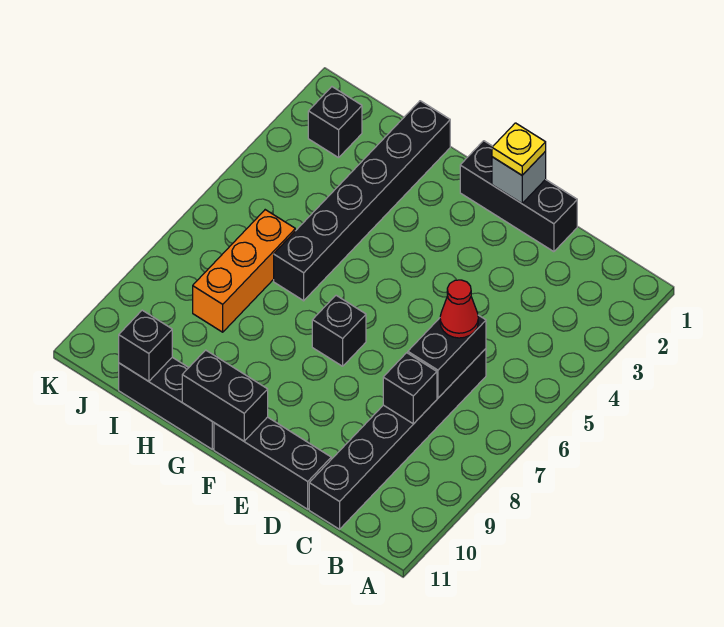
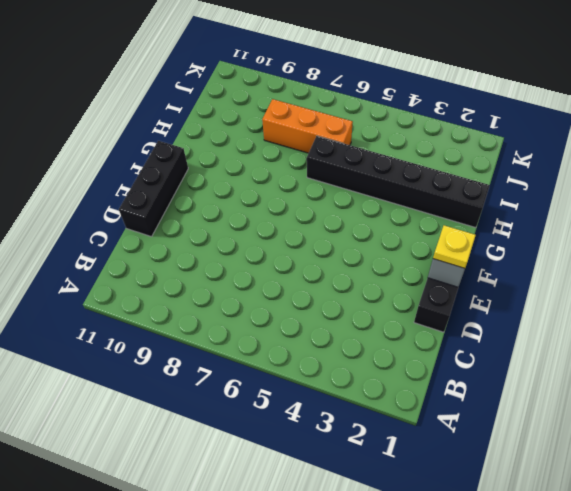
none -> black 1x6 brick [309,349,486,529]
none -> black 1x1 brick [312,295,366,366]
none -> black 1x3 brick [119,357,214,449]

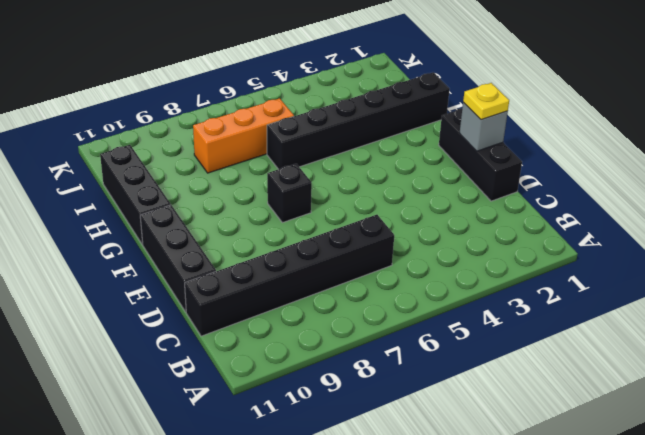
none -> black 1x1 brick [308,87,362,158]
none -> black 1x2 brick [408,315,486,398]
none -> black 1x1 brick [383,353,437,424]

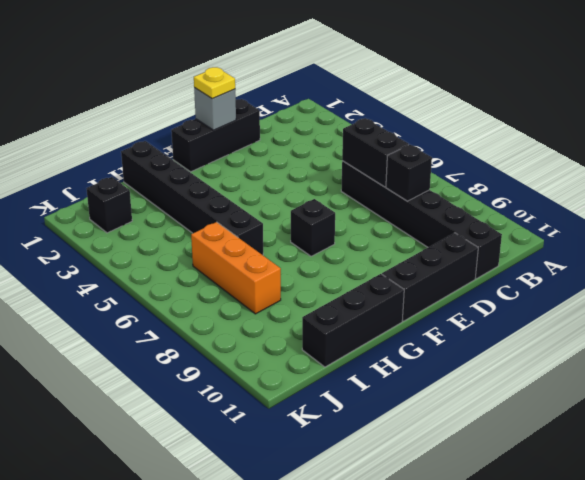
none -> black 1x2 brick [182,350,268,441]
none -> black 1x1 brick [119,310,172,381]
none -> red 1x1 cone [440,280,478,338]

